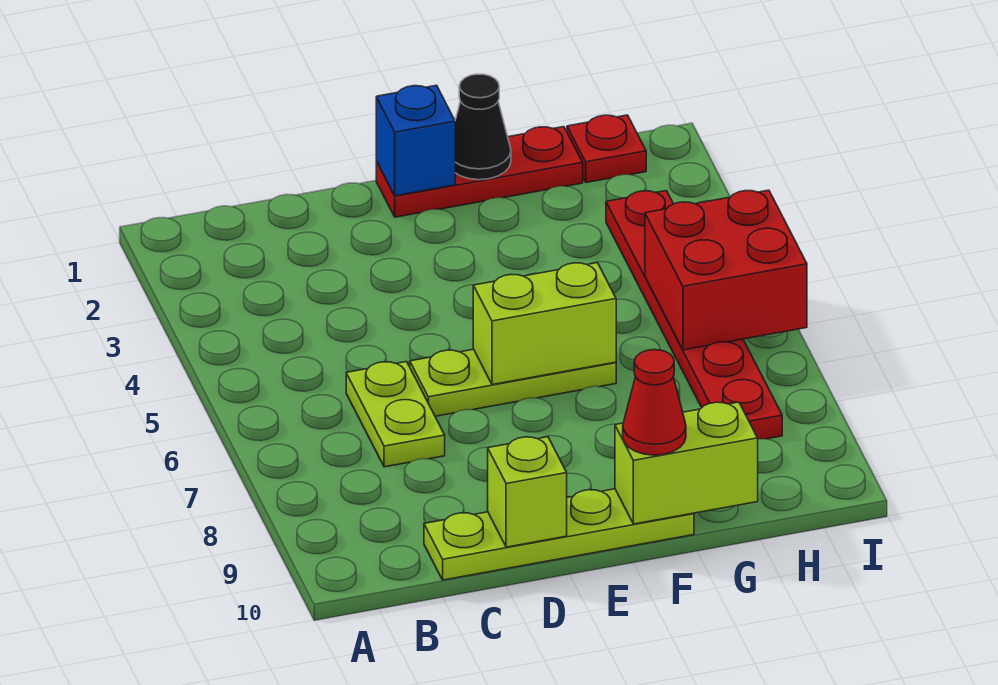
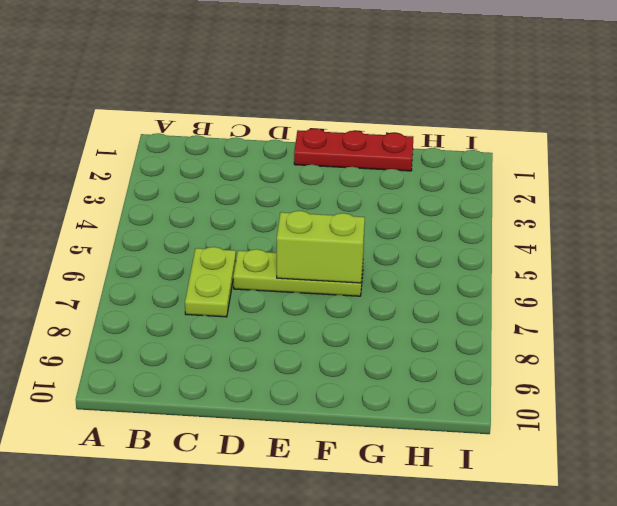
none -> lime 1x4 plate [424,489,694,580]
none -> red 1x1 plate [567,115,646,183]
none -> red 1x6 plate [606,191,782,439]

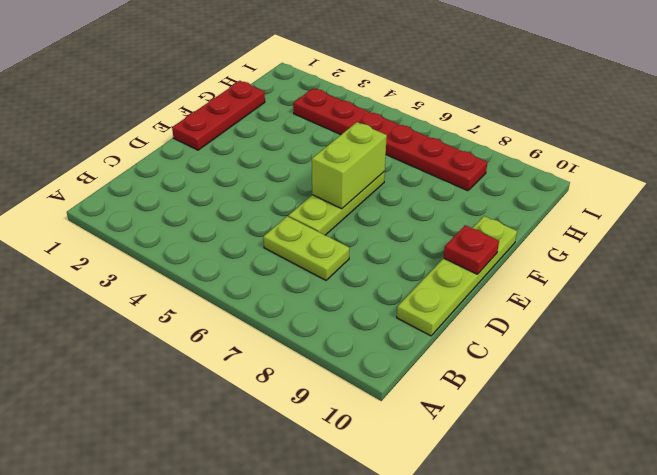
red 1x1 plate [443,225,499,274] -> red 1x1 plate moved to [567,115,646,183]
none -> lime 1x1 brick [488,437,567,547]
none -> blue 1x1 brick [376,85,455,196]
none -> black 1x1 cone [455,74,511,180]

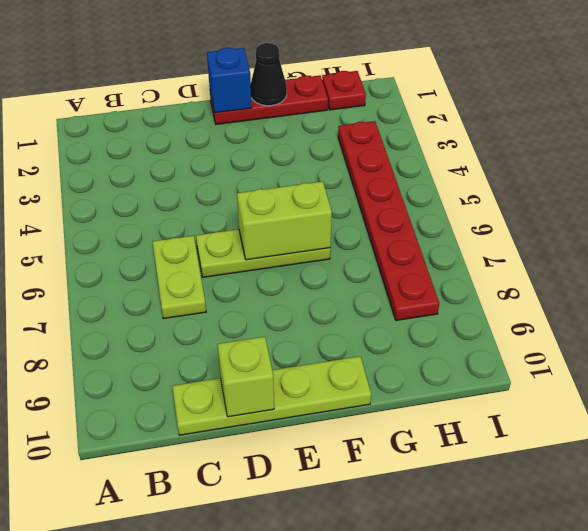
none -> lime 1x2 brick [615,402,758,524]
none -> red 2x2 brick [645,190,807,350]
none -> red 1x1 cone [623,350,686,455]

